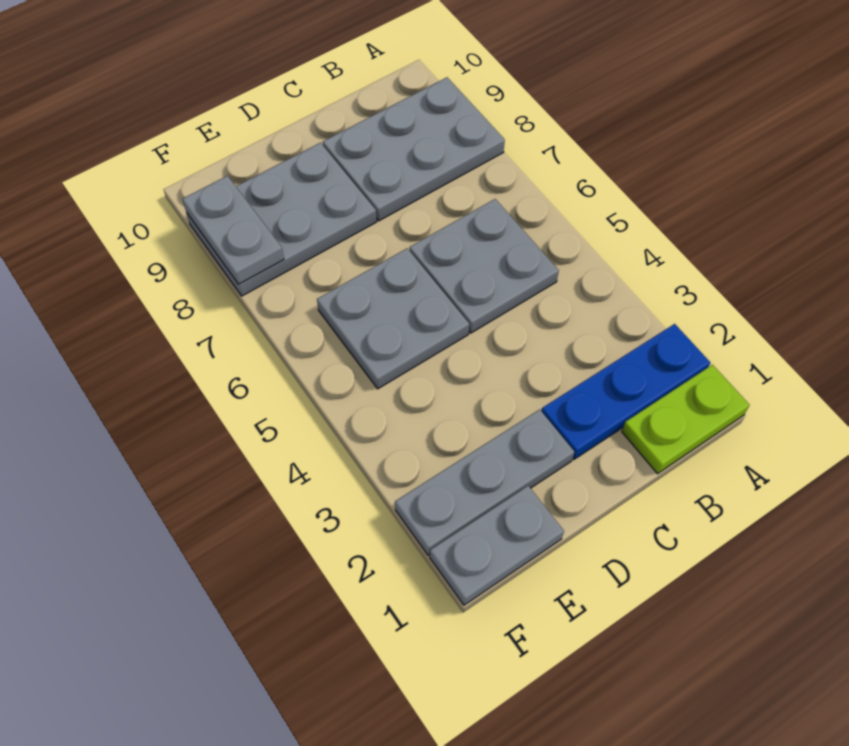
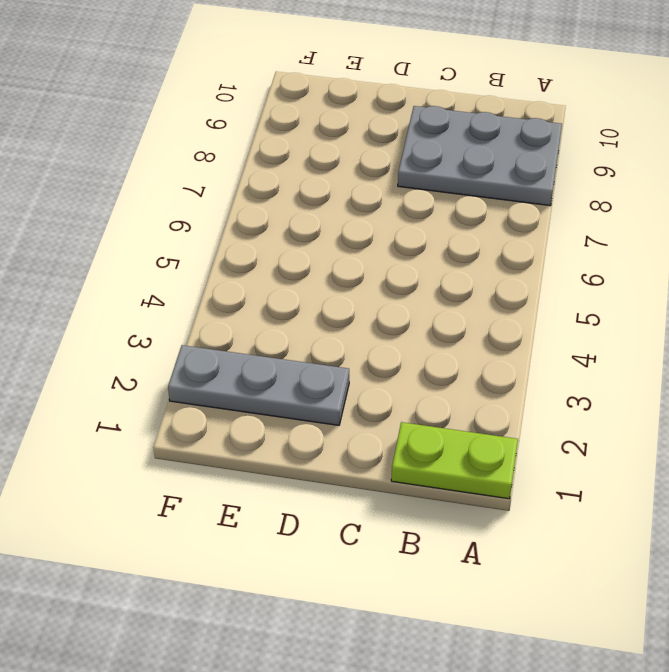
none -> blue 1x3 plate [541,324,710,459]
none -> grey 2x2 plate [410,199,559,333]

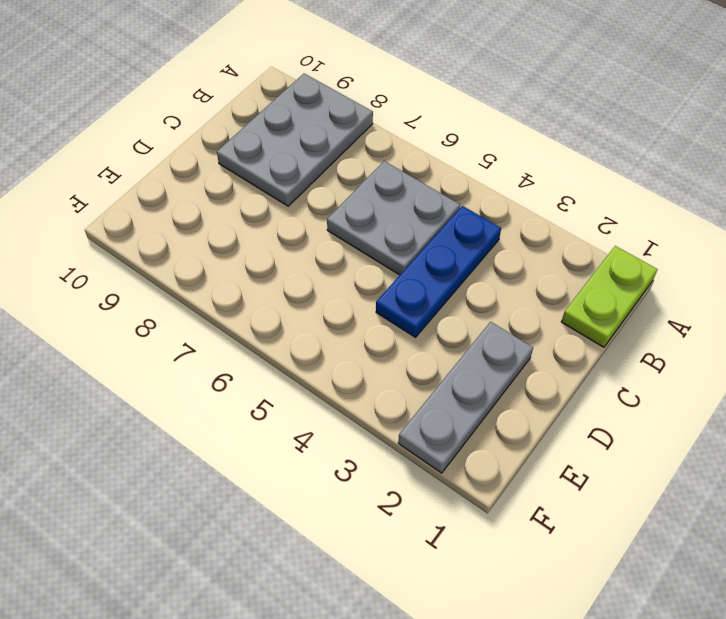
blue 1x3 plate [376,206,501,337] -> blue 1x3 plate moved to [541,324,710,459]
none -> grey 2x2 plate [317,248,469,389]
none -> grey 2x3 plate [187,143,377,296]

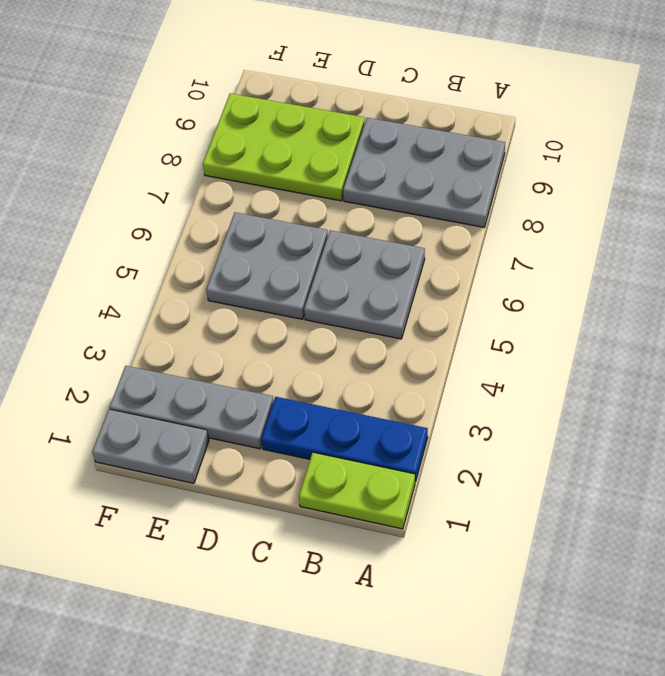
lime 2x3 plate [203,93,365,201] -> grey 2x3 plate [187,143,377,296]
none -> grey 1x2 plate [183,176,284,284]

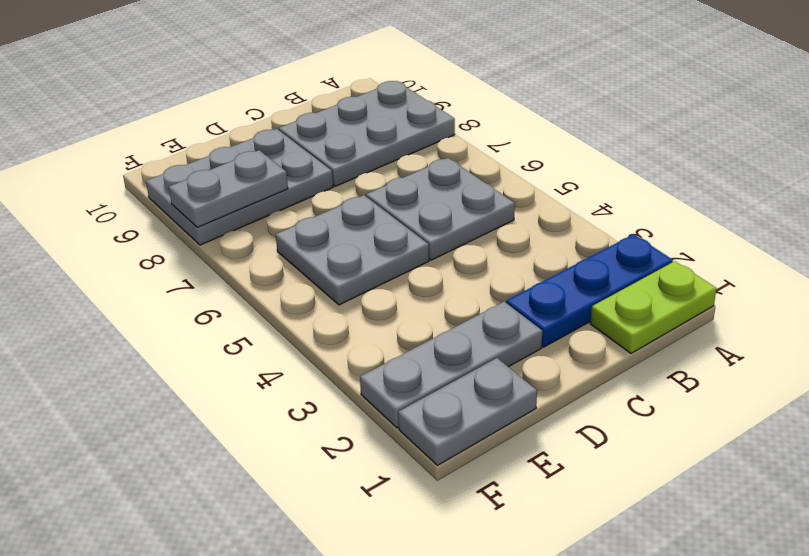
grey 1x2 plate [169,150,288,227] -> grey 1x2 plate turned to [183,176,284,284]

